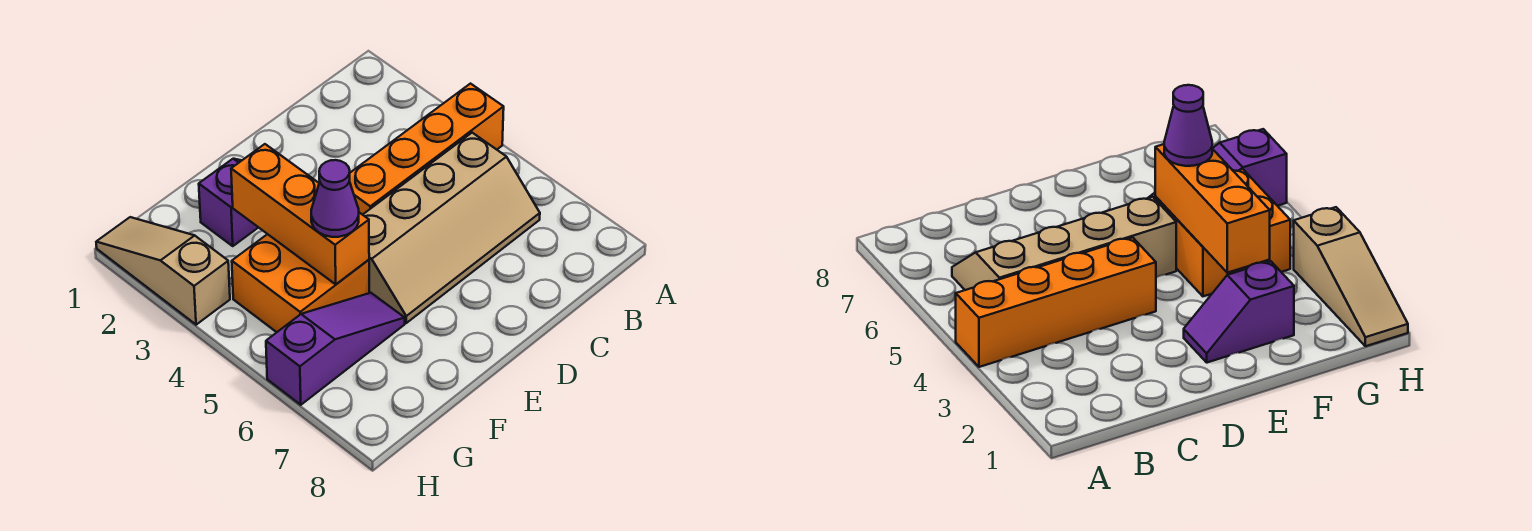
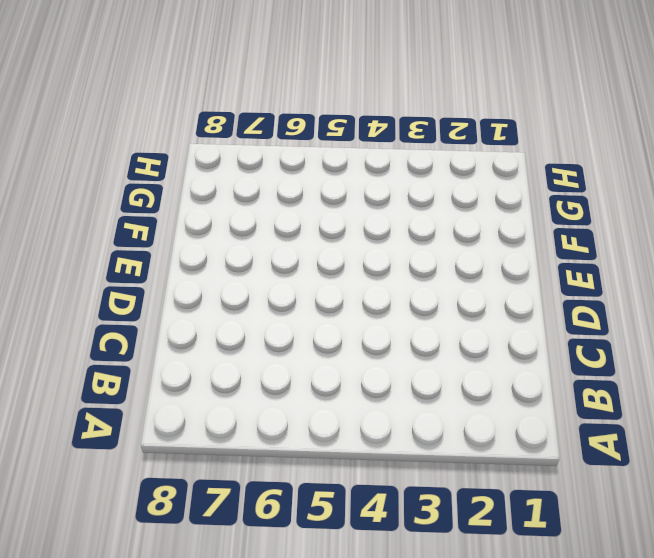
none -> orange 1x4 brick [350,84,504,215]
none -> tan 2x4 slope [363,133,540,323]

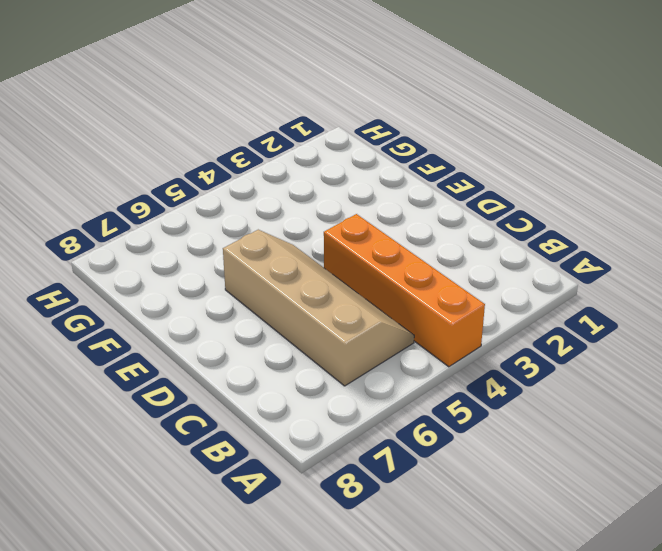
tan 2x4 slope [223,230,414,386] -> tan 2x4 slope turned to [363,133,540,323]
none -> purple 1x2 slope [199,159,258,246]
none -> orange 2x2 brick [232,234,369,332]

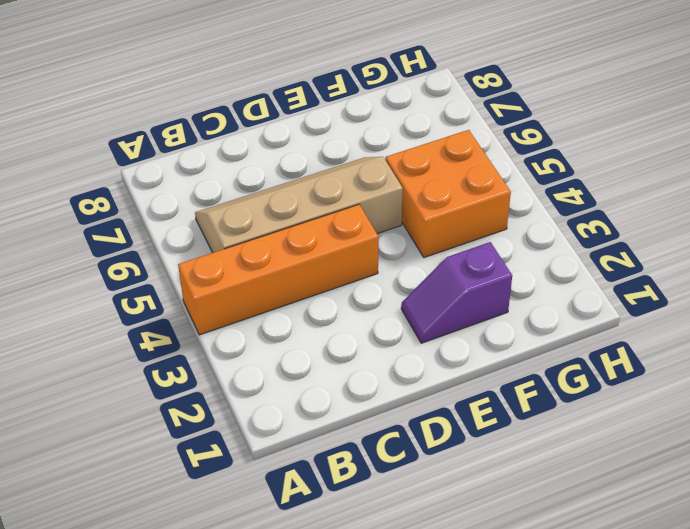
none -> purple 1x3 slope [266,293,405,405]
none -> tan 1x3 slope [96,217,230,325]

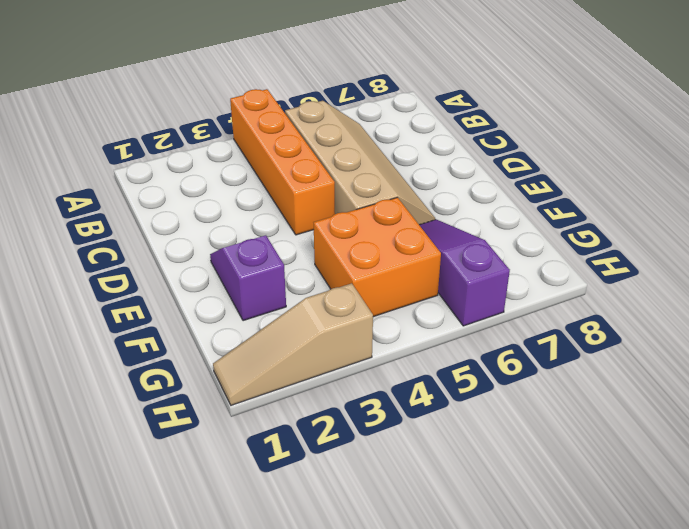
none -> orange 1x3 brick [231,144,369,284]
none -> purple 1x1 cone [311,160,359,237]

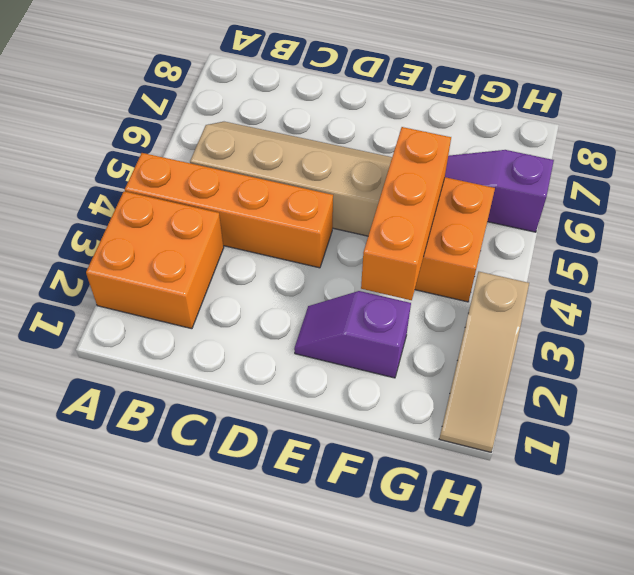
orange 2x2 brick [86,191,224,329] -> none
none -> purple 1x1 cone [311,160,359,237]

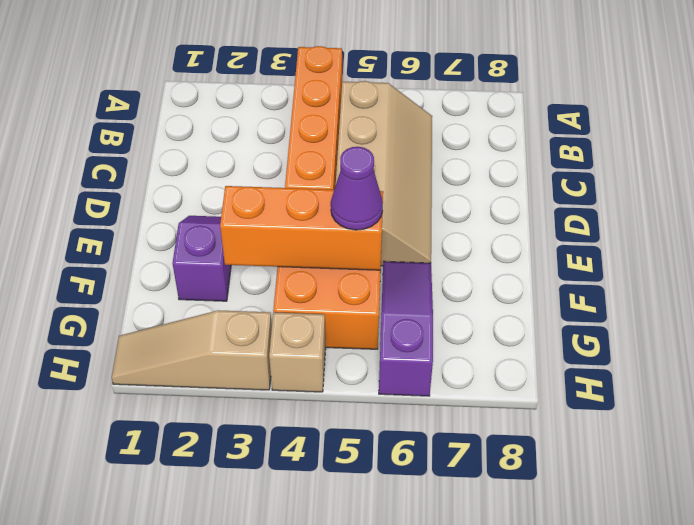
tan 1x1 brick [269,312,326,392] -> none

